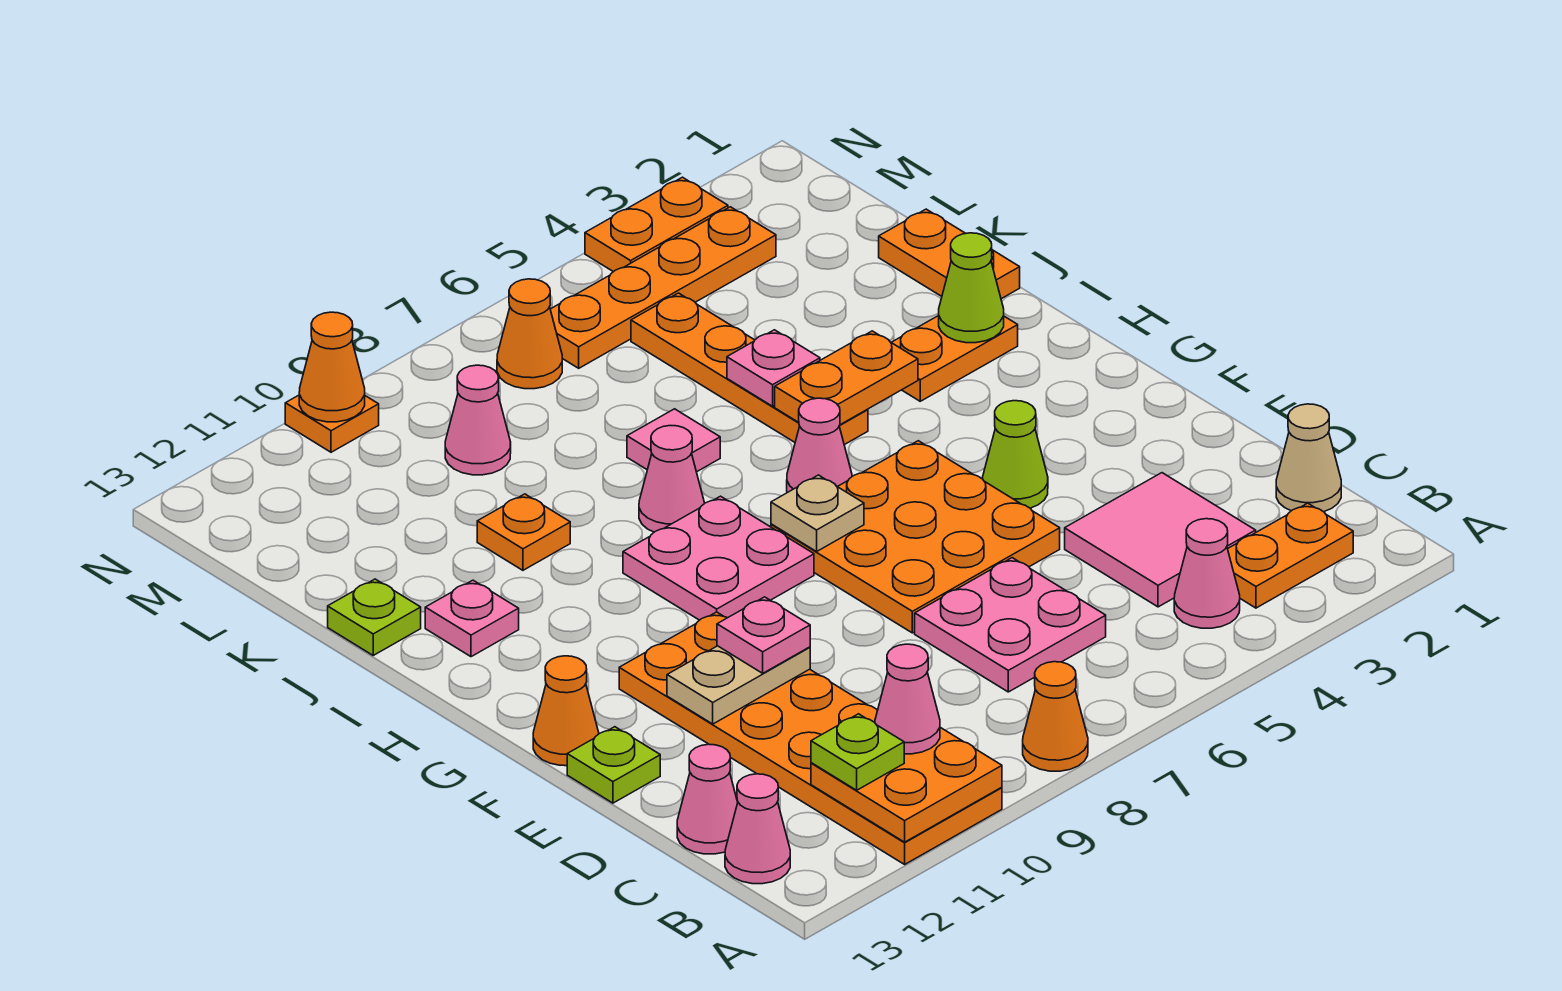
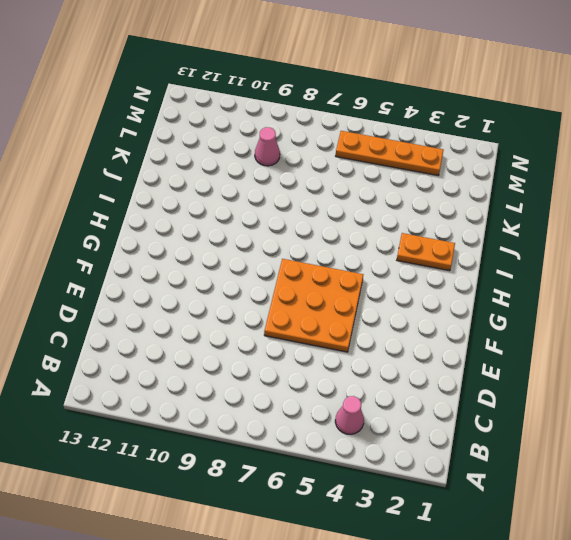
none -> orange 1x1 cone [1023,662,1088,771]
none -> orange 2x6 plate [619,612,1002,864]
none -> orange 1x2 plate [1228,503,1353,608]
none -> pink 1x1 cone [725,774,790,884]

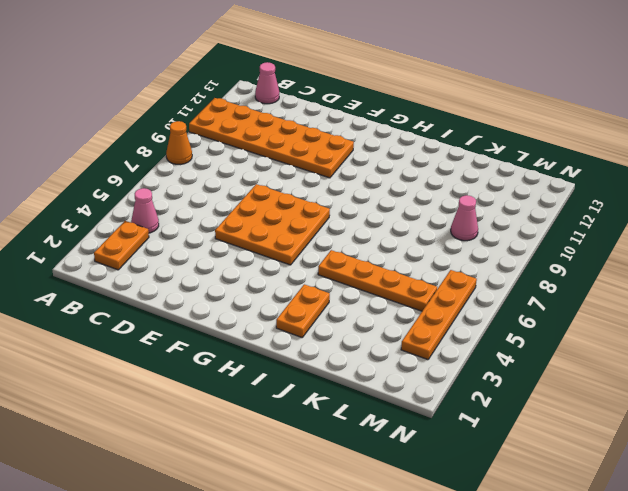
none -> tan 1x1 cone [1276,404,1341,512]
none -> pink 2x2 tile [1065,473,1256,607]
none -> pink 2x2 plate [915,558,1106,692]
none -> pink 1x1 cone [677,744,738,854]

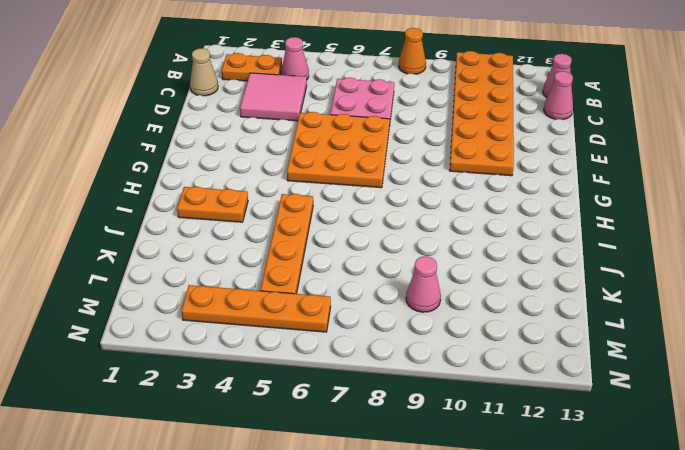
none -> lime 1x1 plate [567,727,660,803]
none -> lime 1x1 cone [983,401,1048,508]
none -> orange 1x1 cone [533,656,599,766]
none -> pink 2x2 plate [623,496,814,620]

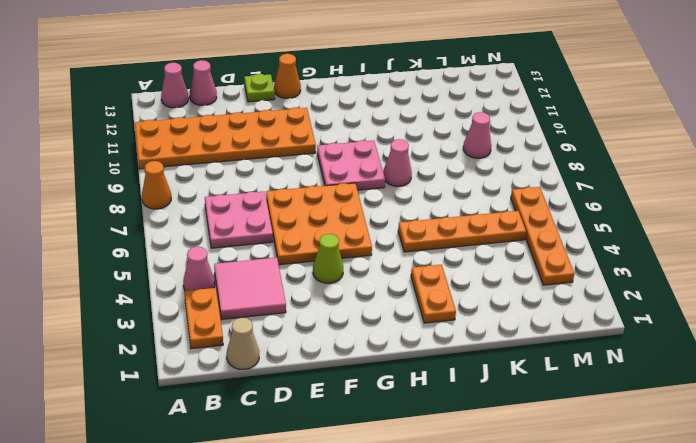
none -> pink 1x1 cone [787,398,852,492]
none -> pink 1x1 plate [425,580,519,657]
none -> orange 1x2 plate [879,209,1020,299]
none -> pink 1x1 tile [627,409,720,472]

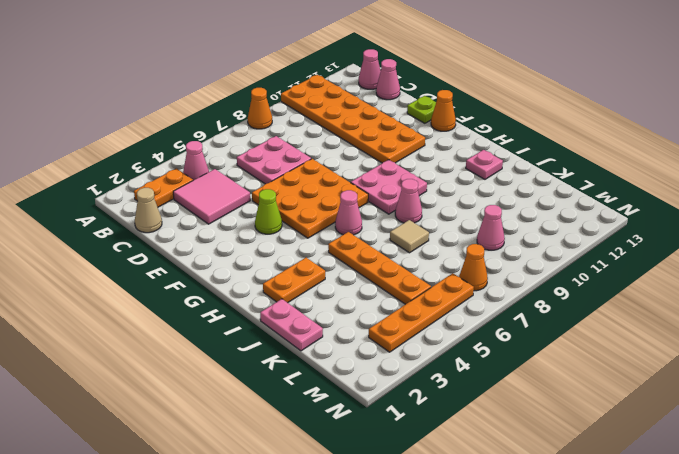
pink 1x2 plate [260,299,323,351] -> orange 1x2 plate [879,209,1020,299]
tan 1x1 tile [390,220,429,253] -> pink 1x1 tile [627,409,720,472]
none -> orange 1x1 plate [477,494,570,570]
none -> lime 1x1 plate [328,579,421,655]
none -> orange 1x2 plate [585,177,728,272]
none -> orange 1x1 plate [285,395,379,452]

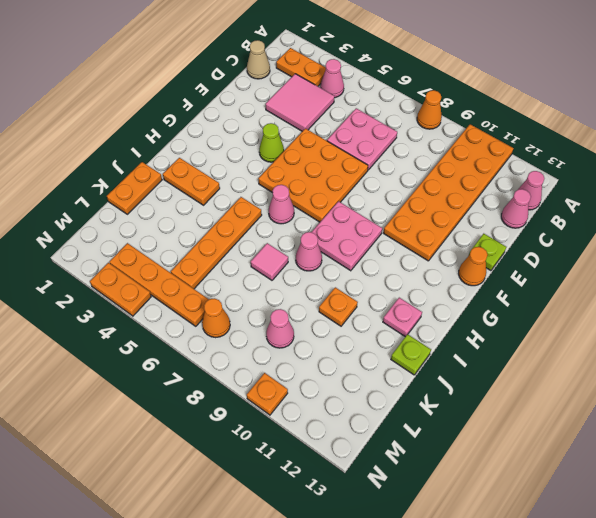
none -> orange 2x2 plate [811,727,1002,842]
none -> tan 1x2 plate [667,646,810,724]
none -> tan 1x1 plate [771,475,864,552]
none -> lime 1x1 cone [939,233,1004,343]

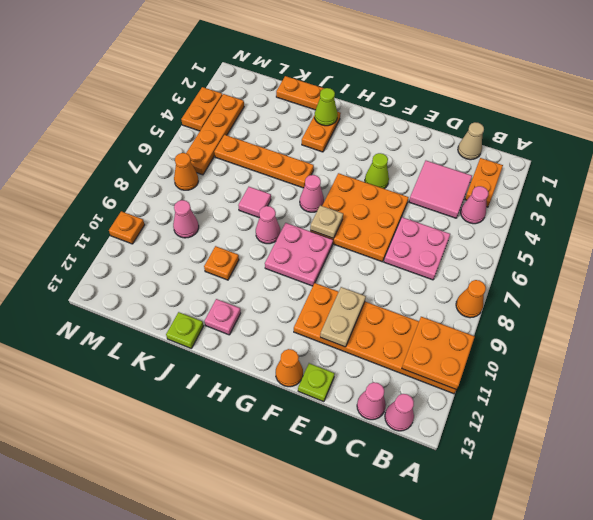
none -> orange 1x2 plate [775,331,918,425]
none -> pink 1x1 plate [727,330,820,406]
none -> orange 1x1 cone [299,312,365,422]
none -> pink 1x1 cone [875,644,940,754]

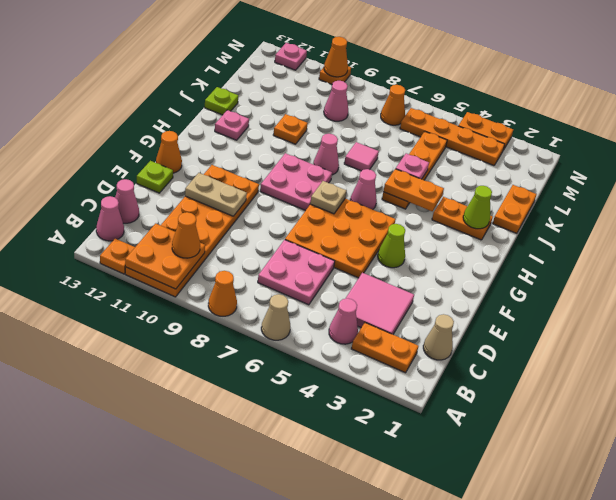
tan 1x1 cone [261,294,290,340] -> none
orange 1x1 plate [100,239,135,274] -> none
orange 1x1 cone [172,212,200,258] -> pink 1x1 cone [875,644,940,754]
pink 1x1 plate [275,43,307,70] -> pink 1x1 plate moved to [717,597,810,673]
none -> lime 1x1 plate [811,714,904,790]

